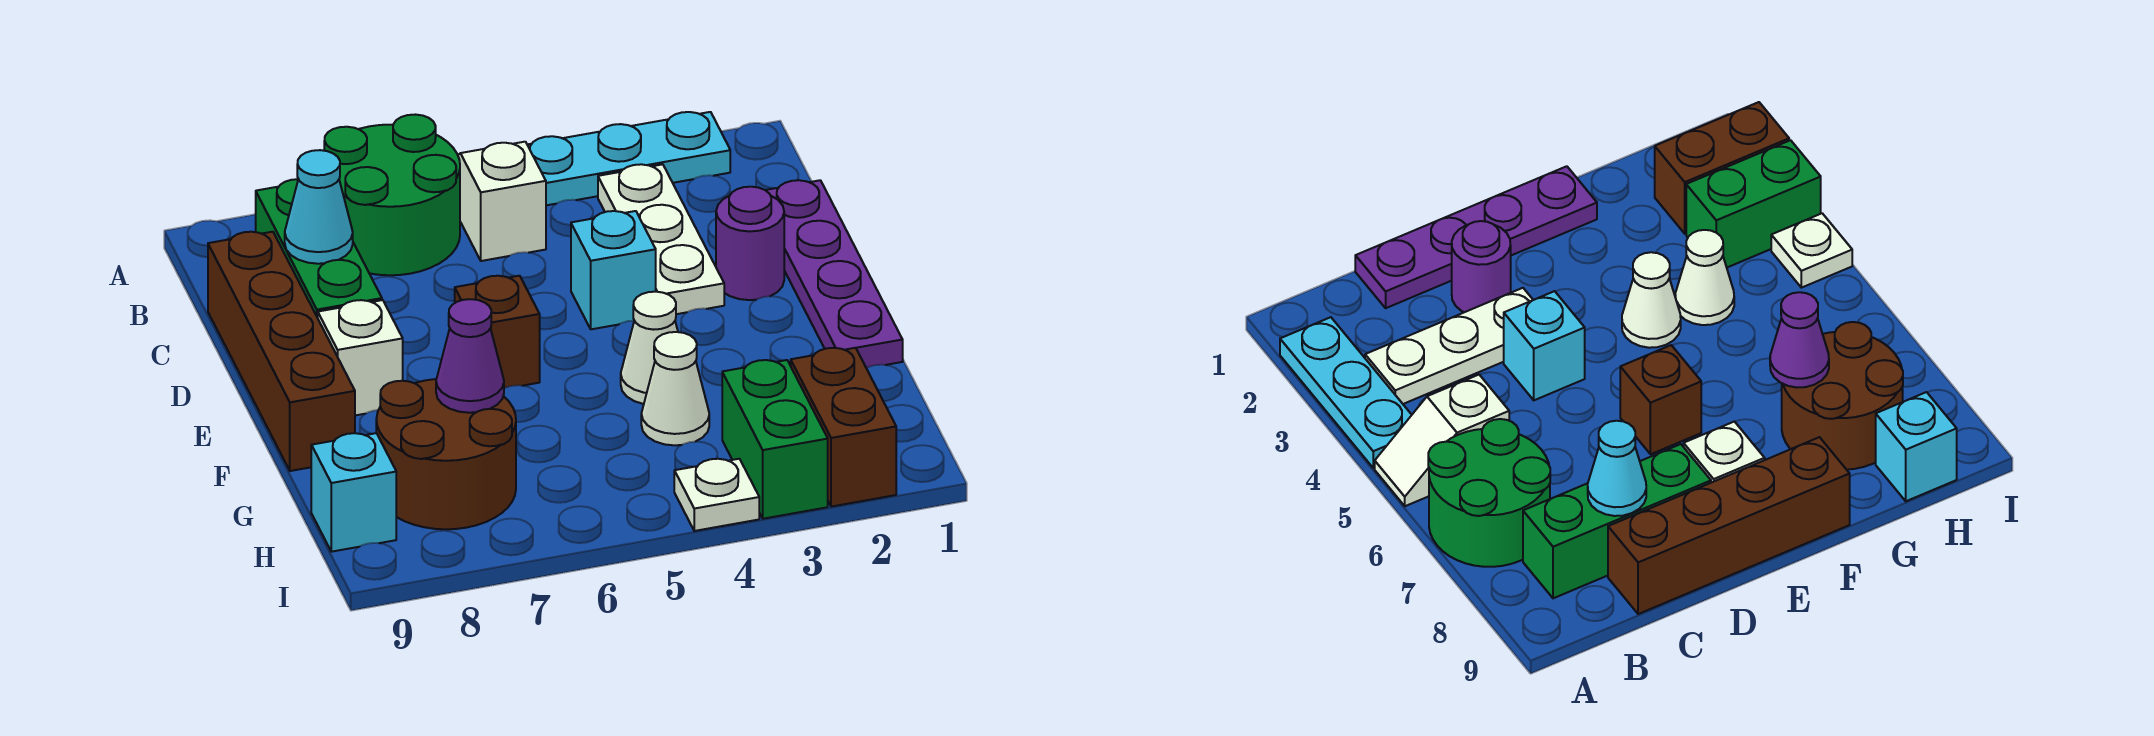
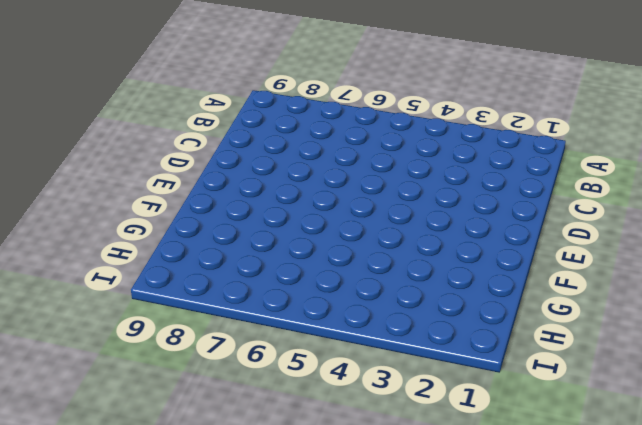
none -> cyan 1x3 plate [527,112,730,205]
none -> white 1x2 slope [458,142,546,261]
none -> green 2x2 round brick [324,115,460,275]

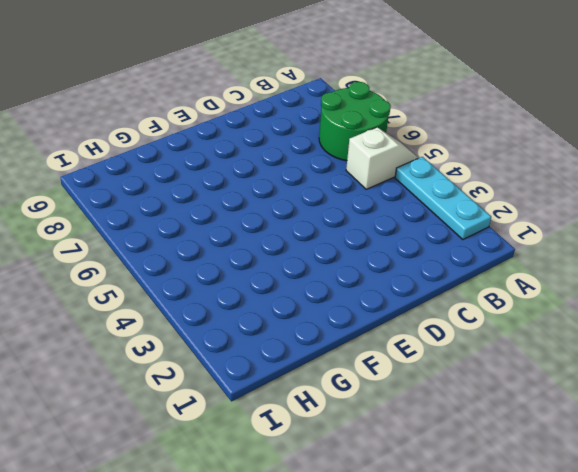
none -> white 1x3 plate [598,164,724,314]
none -> green 1x3 brick [256,179,382,318]
none -> purple 1x4 plate [766,180,903,368]

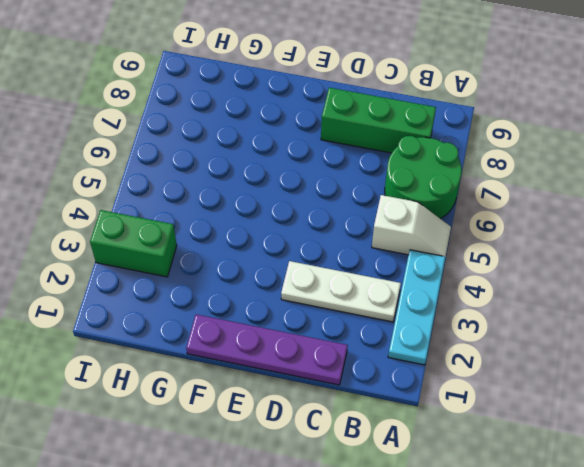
none -> brown 1x4 brick [208,232,355,471]
none -> purple 1x1 round brick [716,187,784,300]
none -> cyan 1x1 brick [571,211,656,329]

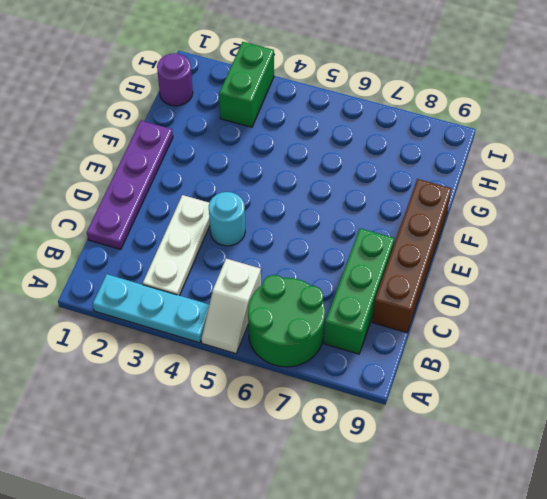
cyan 1x1 round brick [209,192,245,246] -> cyan 1x1 brick [571,211,656,329]
purple 1x1 round brick [157,53,193,106] -> purple 1x1 round brick moved to [716,187,784,300]
none -> brown 1x1 brick [455,276,540,388]
none -> white 1x1 brick [318,300,403,415]
none -> white 1x1 cone [621,292,678,404]

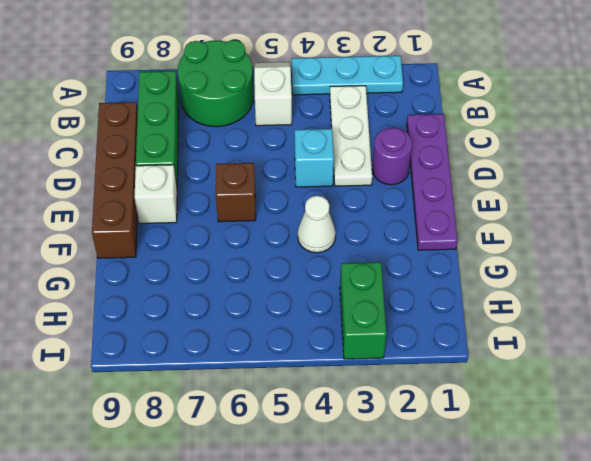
none -> white 1x1 cone [641,332,709,445]
none -> brown 2x2 round brick [376,379,516,529]
none -> brown 1x2 brick [791,348,896,507]

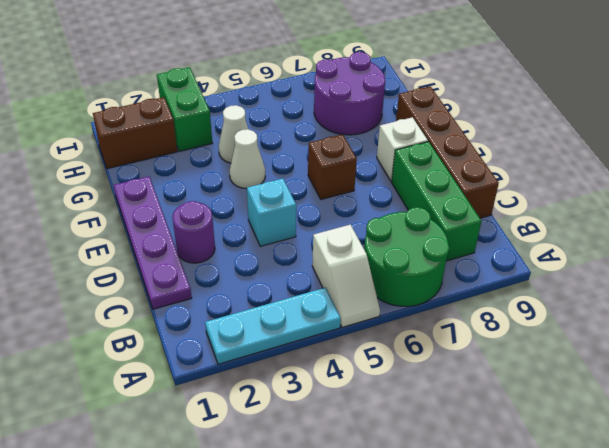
purple 2x2 round brick [314,52,385,135] -> brown 2x2 round brick [376,379,516,529]
brown 1x2 brick [93,97,177,169] -> brown 1x2 brick turned to [791,348,896,507]
none -> white 1x3 plate [598,164,724,314]
none -> cyan 1x1 brick [311,433,396,552]
none -> white 1x1 plate [674,459,759,531]

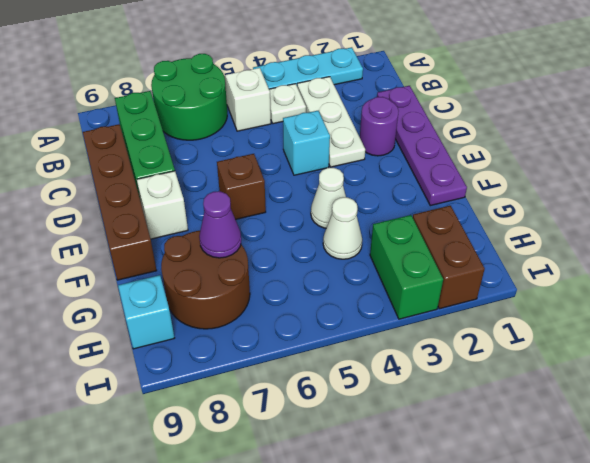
white 1x1 plate [269,84,306,124] -> white 1x1 plate moved to [674,459,759,531]
none -> cyan 1x1 cone [285,150,353,264]

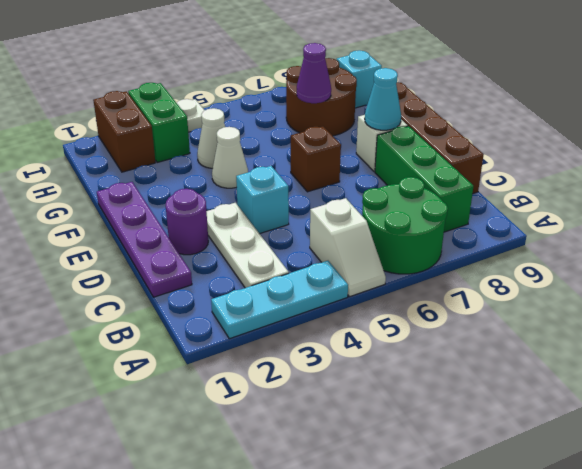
cyan 1x1 cone [365,68,401,130] -> cyan 1x1 cone moved to [285,150,353,264]

